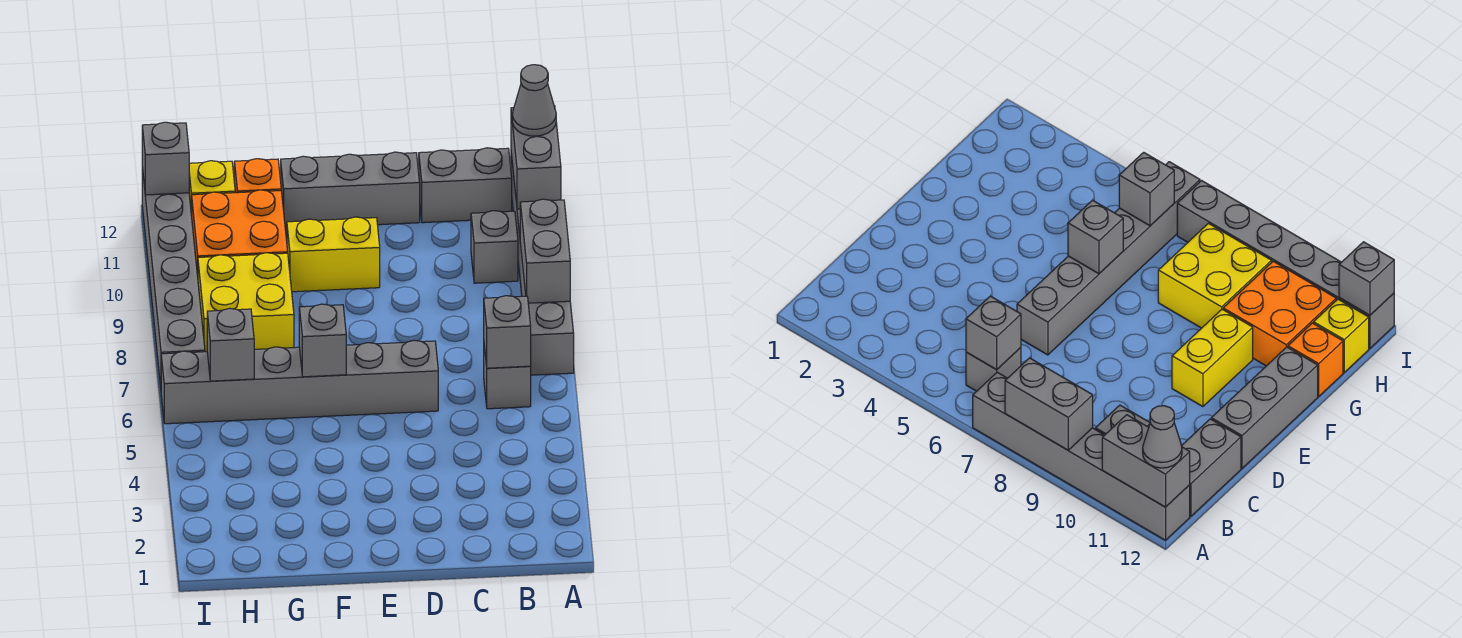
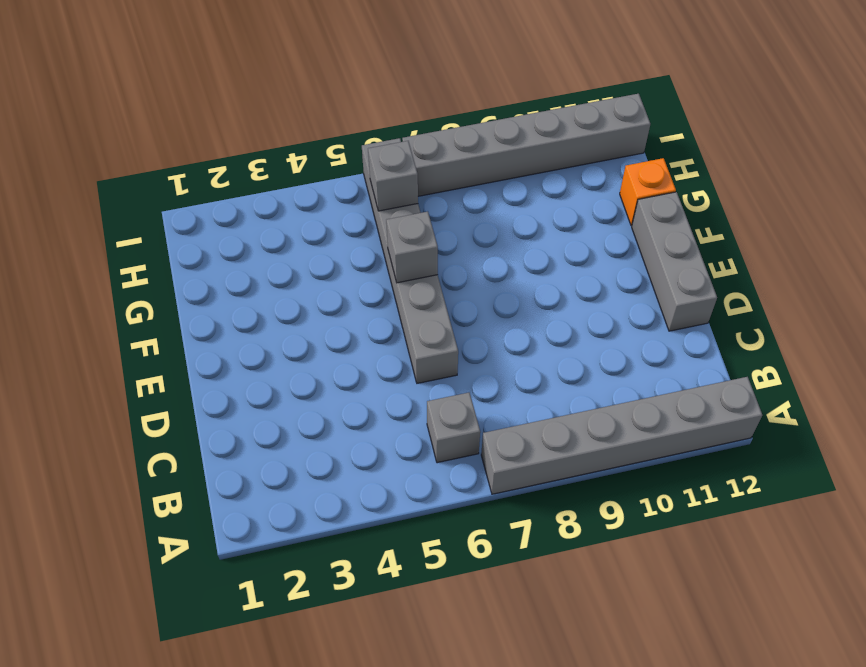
none -> grey 1x1 brick [471,211,518,283]
none -> grey 1x2 brick [419,148,512,223]
none -> yellow 1x2 brick [287,217,380,292]

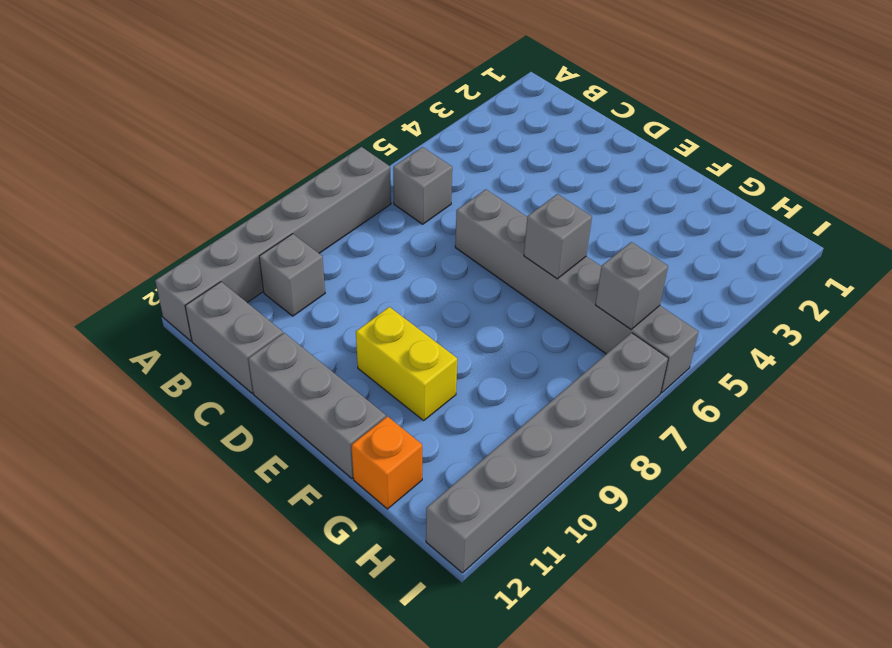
none -> yellow 2x2 brick [198,253,294,352]
none -> orange 2x2 brick [192,190,288,276]
none -> yellow 1x1 brick [189,161,235,216]

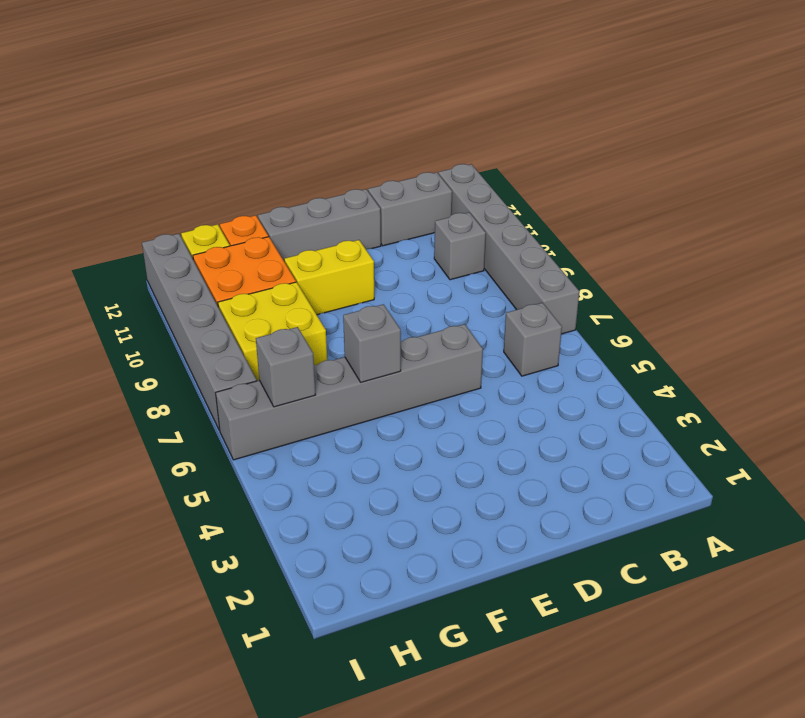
none -> grey 1x2 brick [520,199,570,303]
none -> grey 1x2 brick [511,106,561,209]
none -> grey 1x1 brick [484,296,531,368]

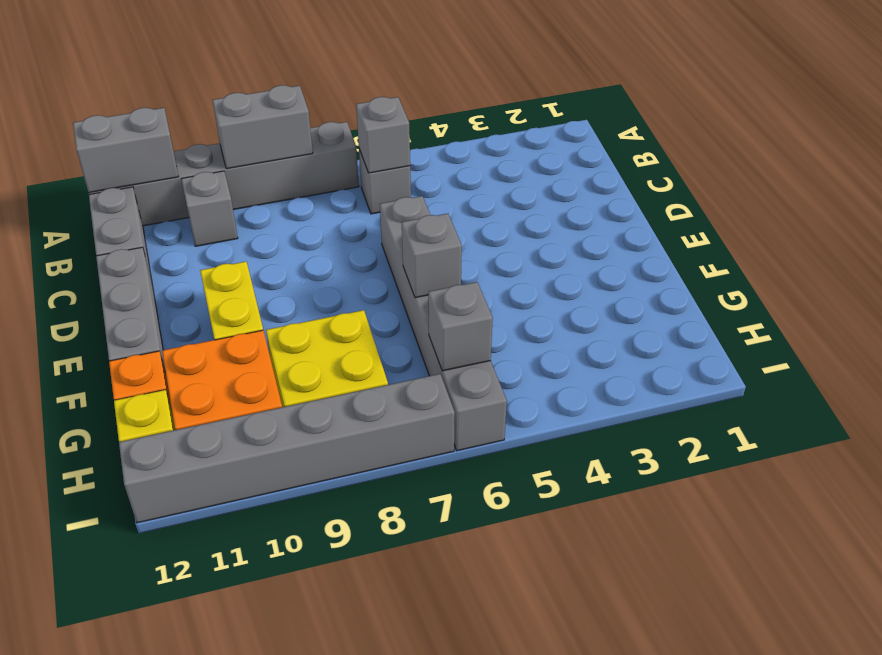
none -> grey 1x1 brick [142,122,189,195]
none -> grey 1x1 cone [512,65,556,136]

